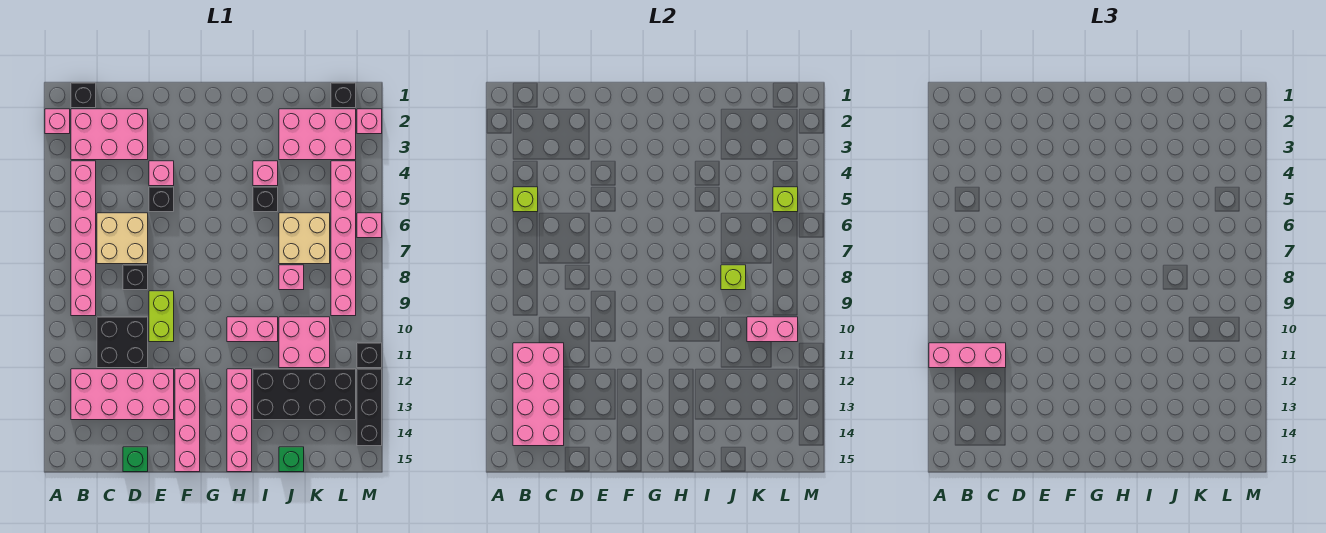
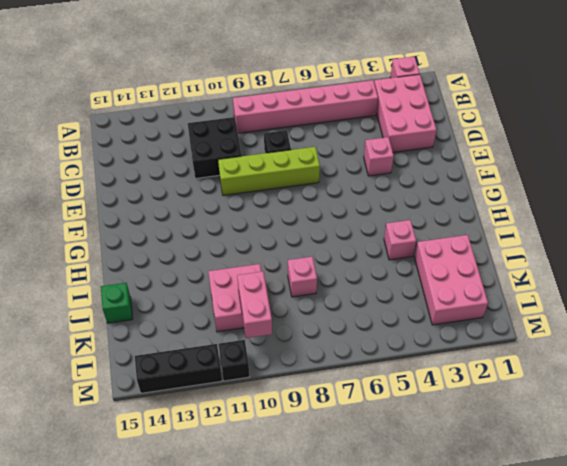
lime 1x4 brick [218,147,320,195] -> lime 1x2 brick [149,291,174,342]
none -> black 1x1 brick [71,83,96,108]
none -> pink 2x4 brick [71,369,174,420]
none -> tan 2x2 brick [97,213,148,264]
none -> green 1x1 brick [123,447,148,472]

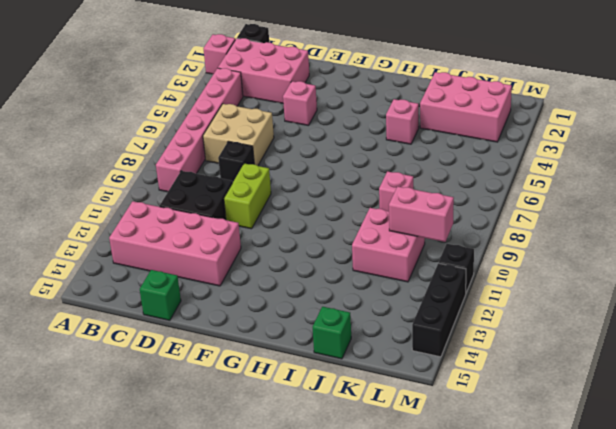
none -> black 1x1 brick [149,187,174,212]
none -> pink 1x4 brick [175,369,200,472]
none -> pink 1x2 brick [227,317,278,342]
none -> pink 1x4 brick [227,369,252,472]

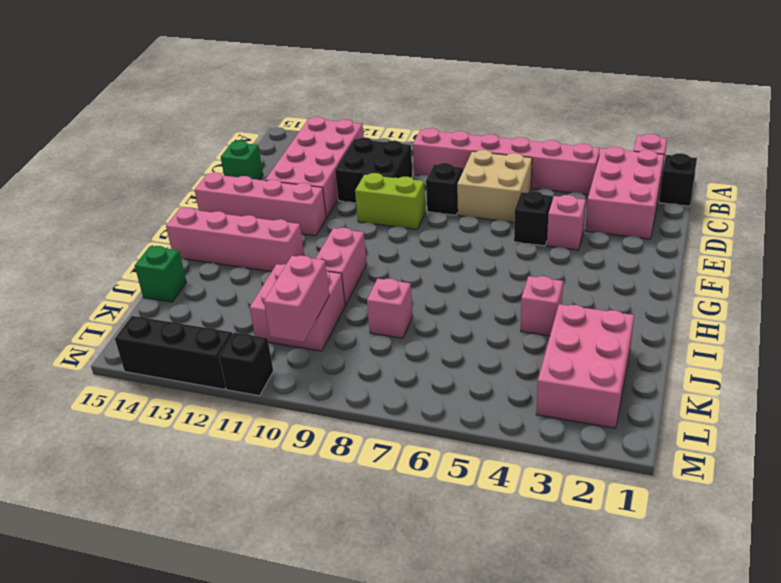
none -> black 1x1 brick [253,187,278,212]
none -> black 2x4 brick [253,369,356,420]
none -> tan 2x2 brick [279,213,330,264]
none -> black 1x1 brick [331,83,356,108]

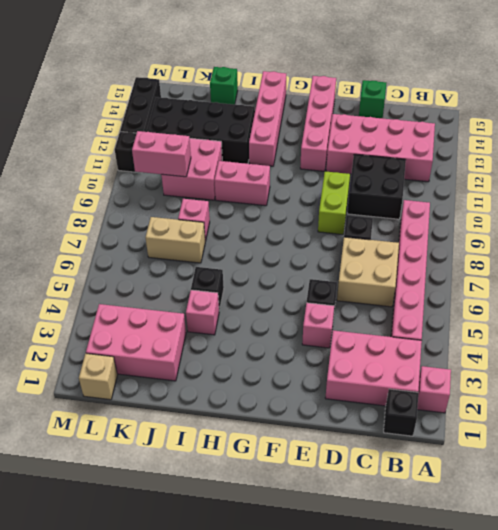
tan 1x2 brick [145,217,205,263] -> tan 2x2 brick [279,213,330,264]
tan 1x1 brick [79,353,117,400] -> black 1x1 brick [331,83,356,108]
none -> pink 1x6 brick [331,161,356,316]
none -> pink 1x1 brick [357,109,382,134]
none -> pink 1x1 brick [357,213,382,238]
none -> lime 1x1 brick [513,187,538,212]

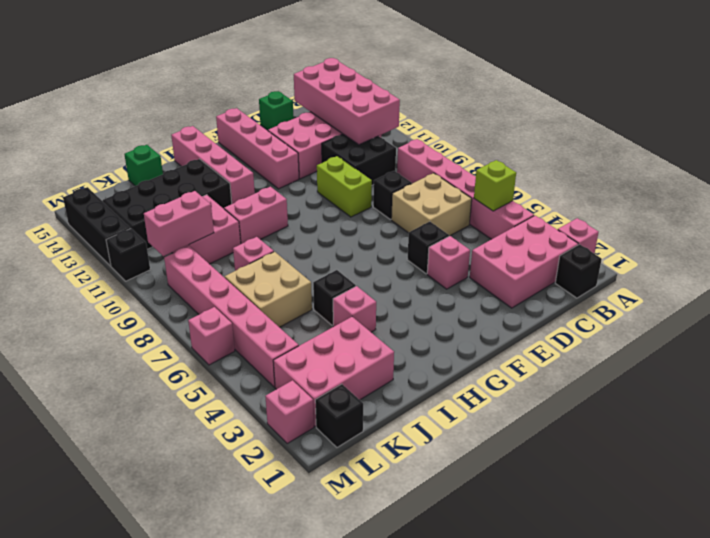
none -> lime 1x1 brick [721,265,746,290]
none -> lime 1x1 brick [773,187,798,212]
none -> pink 1x3 brick [929,343,1006,368]

